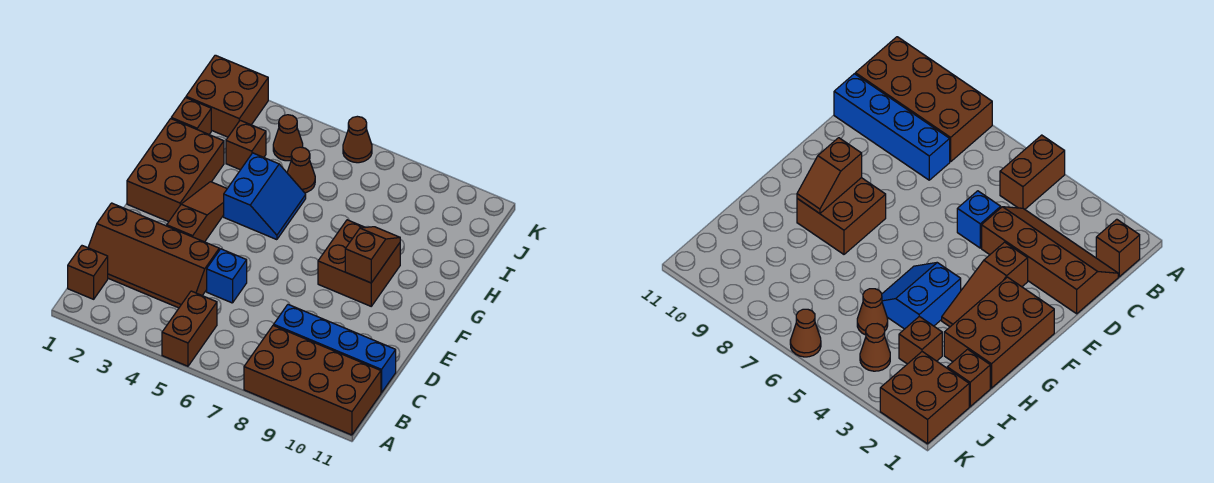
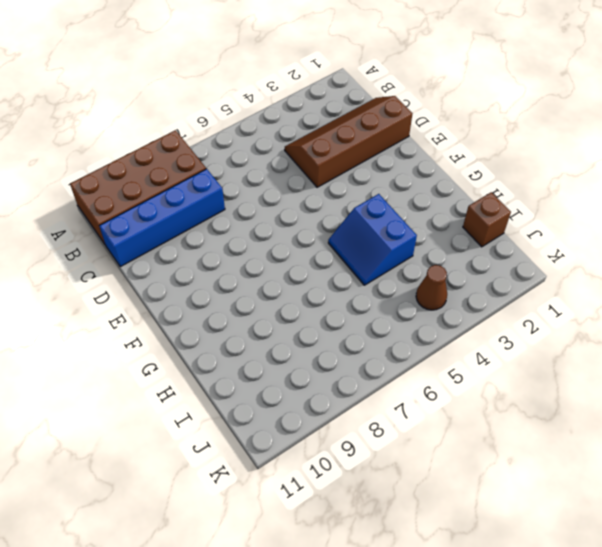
none -> brown 1x2 brick [162,291,217,366]
none -> brown 1x1 brick [68,246,108,299]
none -> blue 1x1 brick [207,249,247,303]

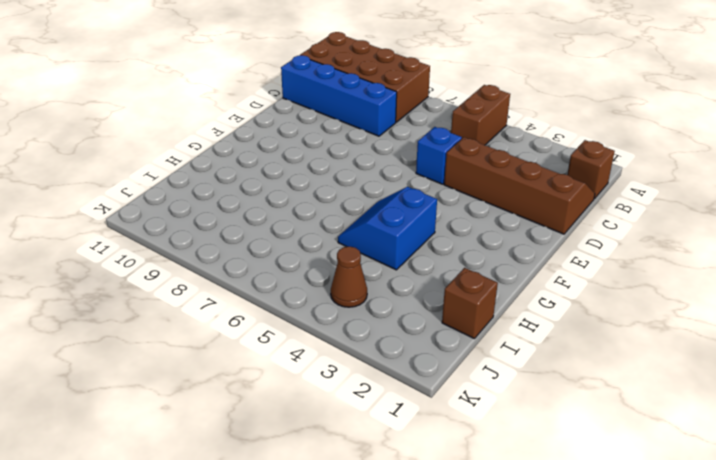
none -> brown 1x3 slope [167,182,227,242]
none -> brown 2x3 brick [127,119,224,222]
none -> brown 2x2 brick [318,220,400,306]

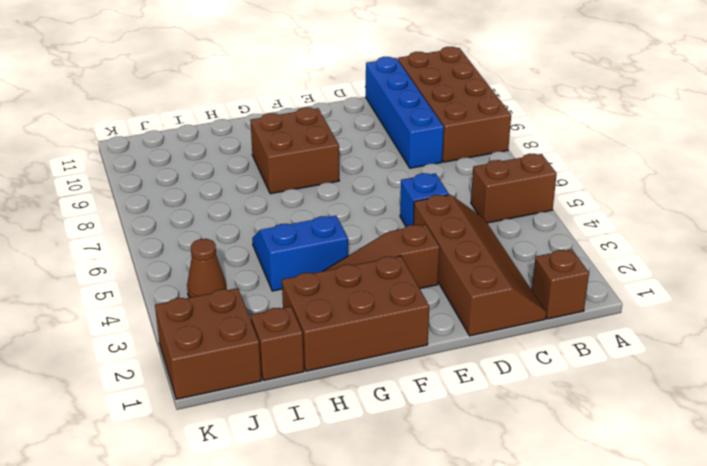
none -> brown 1x1 brick [226,120,266,170]
none -> brown 1x1 cone [287,147,315,193]
none -> brown 1x1 cone [343,116,372,163]

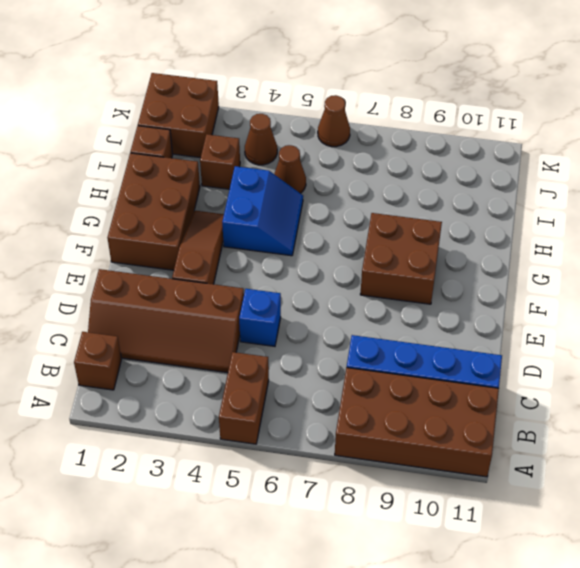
none -> brown 1x2 slope [345,227,400,283]

